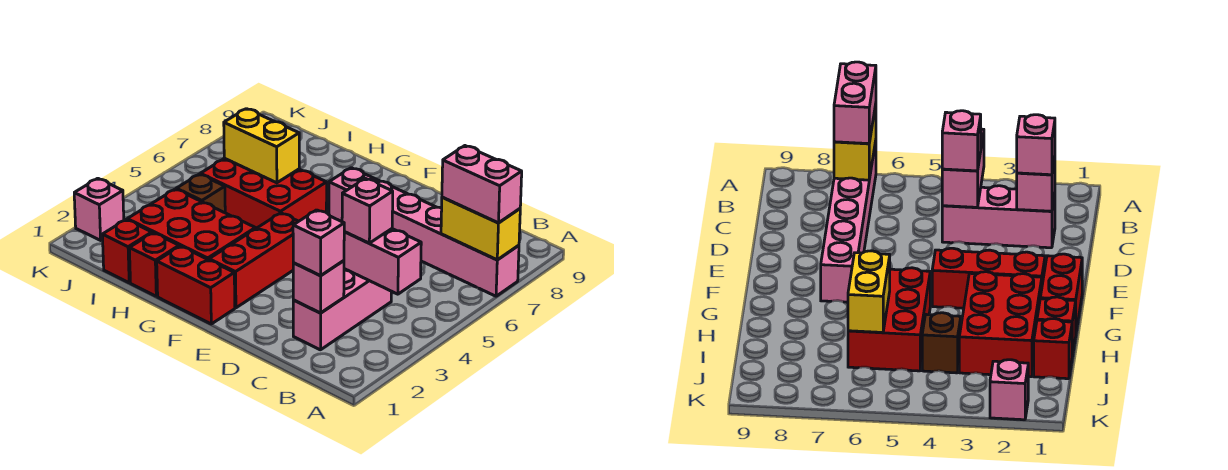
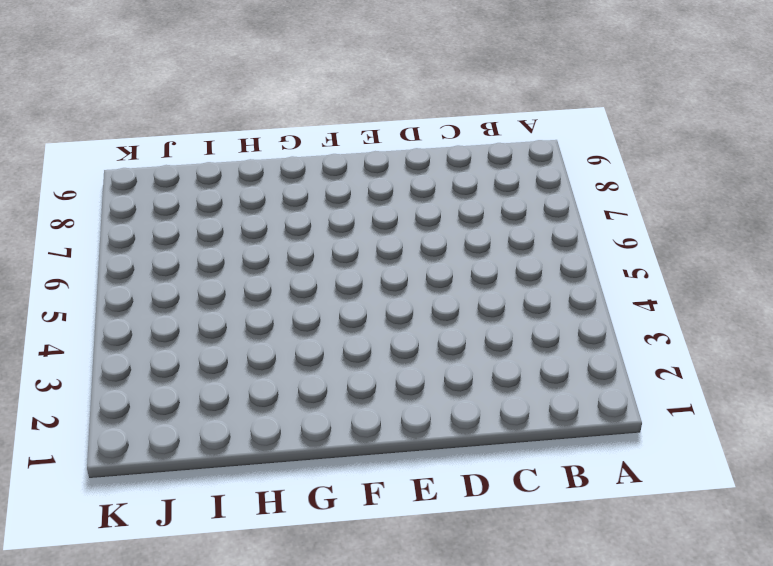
none -> pink 1x6 brick [329,168,519,296]
none -> pink 1x3 brick [293,269,391,350]
none -> red 1x2 brick [157,246,235,324]

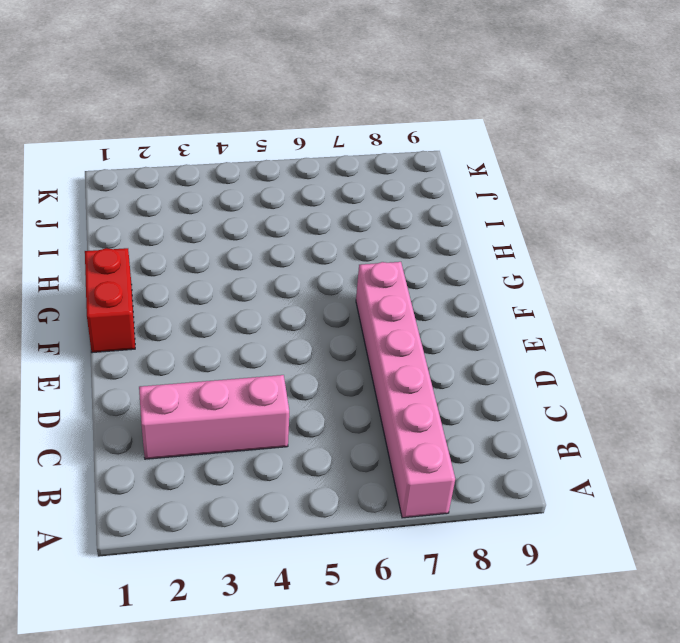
none -> red 1x3 brick [209,213,298,308]
none -> red 2x3 brick [127,189,255,260]
none -> red 2x3 brick [200,158,327,229]

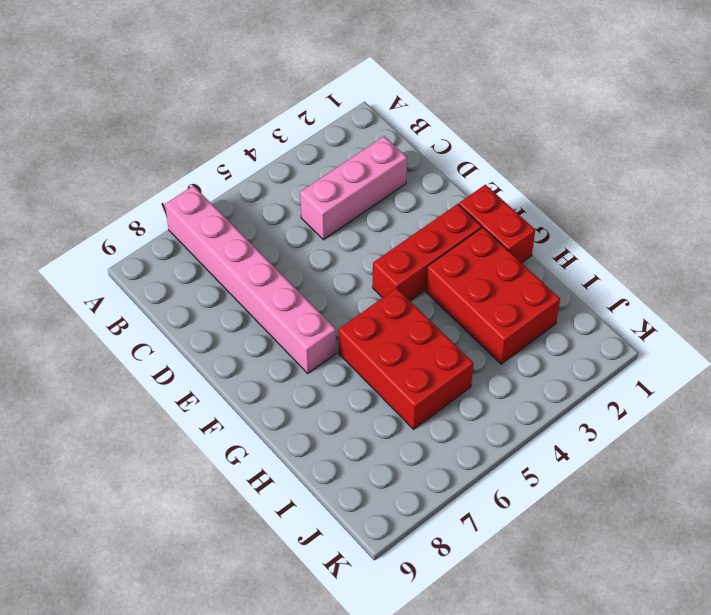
none -> red 1x1 brick [129,233,179,296]
none -> red 1x1 brick [102,220,152,283]
none -> brown 1x1 brick [176,174,225,213]

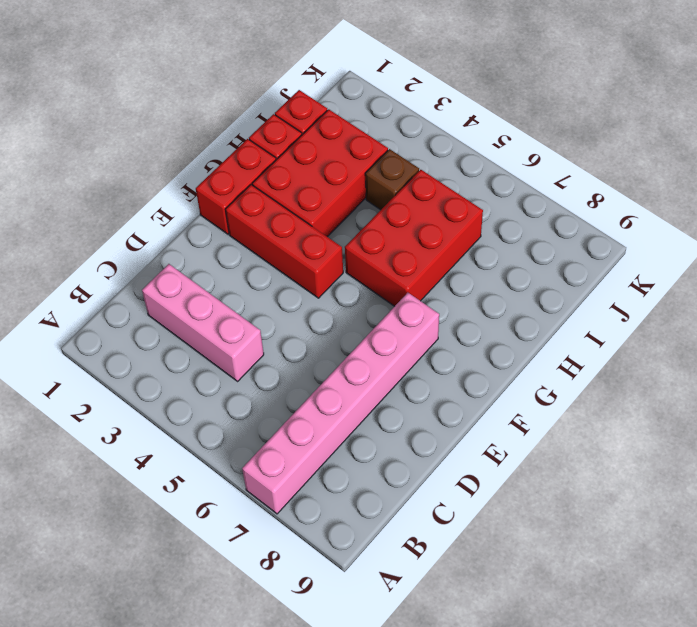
none -> pink 1x1 brick [74,178,124,240]
none -> yellow 1x2 brick [441,197,520,260]
none -> pink 1x2 brick [344,229,421,294]

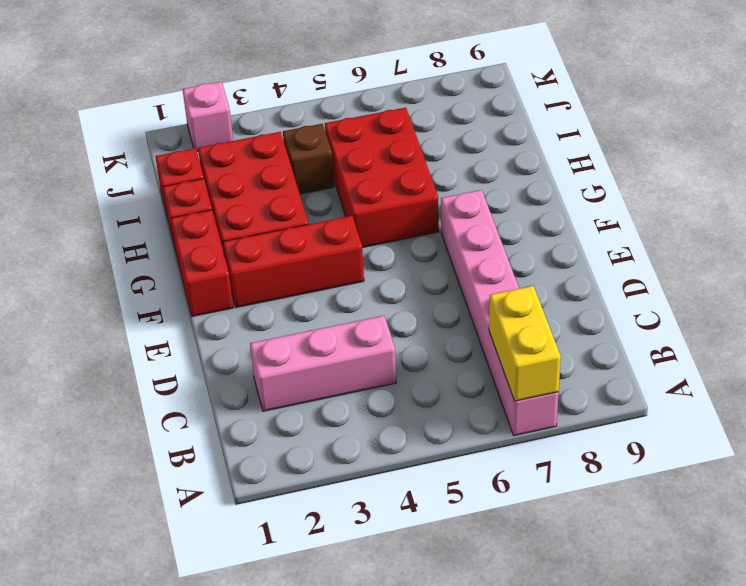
none -> pink 1x2 brick [344,229,421,294]
none -> pink 1x1 brick [293,261,344,313]
none -> yellow 1x2 brick [224,109,299,183]

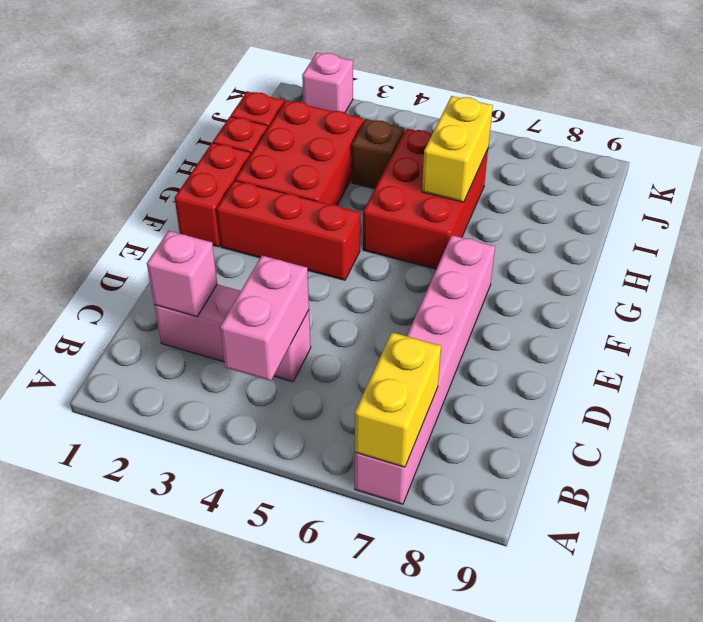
none -> pink 1x2 brick [442,146,522,223]
none -> pink 1x1 brick [293,210,344,275]
none -> pink 1x1 brick [342,178,393,243]

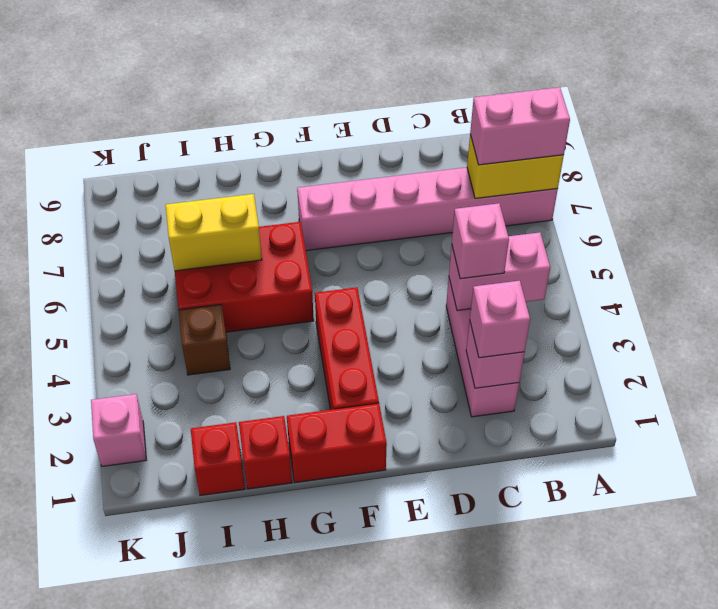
none -> red 2x3 brick [127,189,255,260]

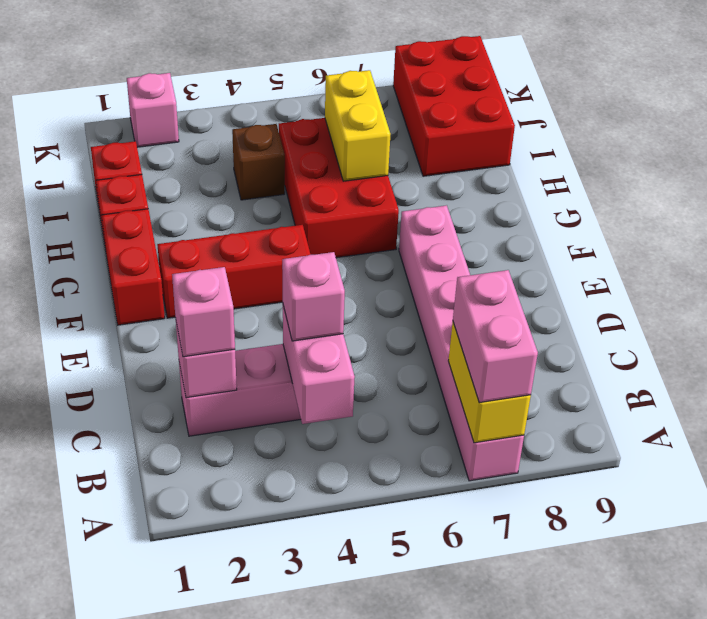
red 2x3 brick [393,36,515,176] -> red 2x3 brick moved to [127,189,255,260]

